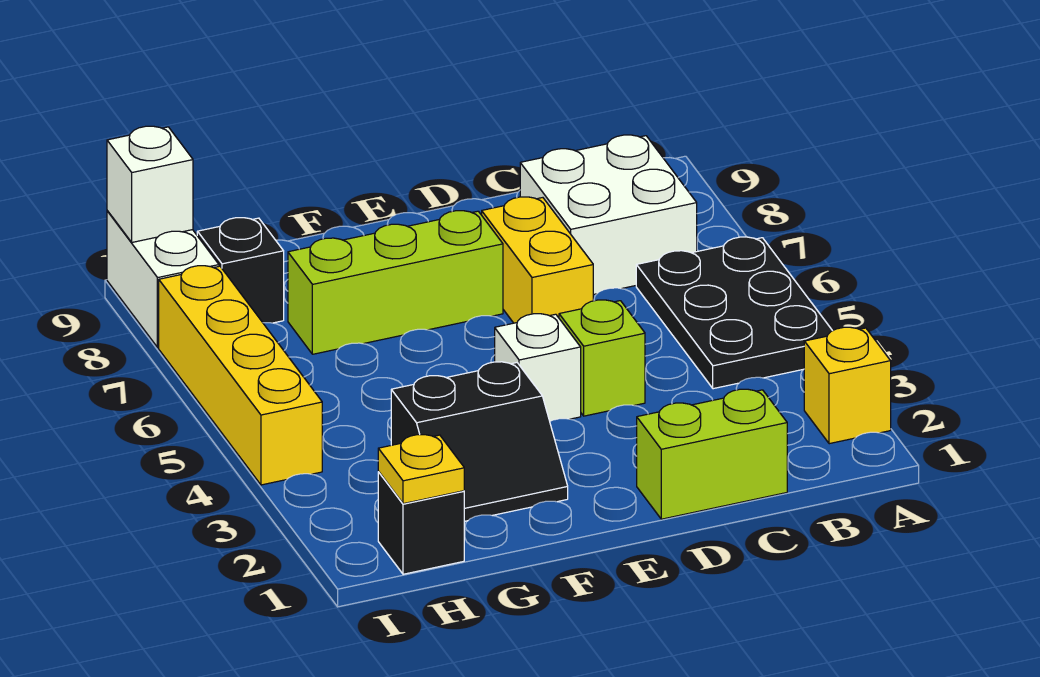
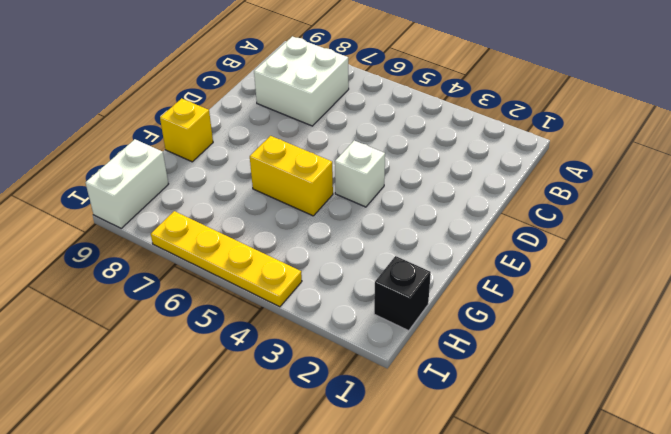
yellow 1x2 brick [250,136,333,216] -> yellow 1x2 brick moved to [482,197,593,323]
yellow 1x1 brick [160,98,213,162] -> yellow 1x1 brick moved to [804,327,891,444]
white 1x2 brick [85,139,168,228] -> white 1x2 brick turned to [107,211,219,348]
yellow 1x4 plate [151,211,302,307] -> yellow 1x4 brick [159,266,322,485]
none -> black 2x3 plate [636,237,832,389]
none -> lime 1x2 brick [637,389,787,519]
none -> lime 1x1 brick [559,300,645,416]

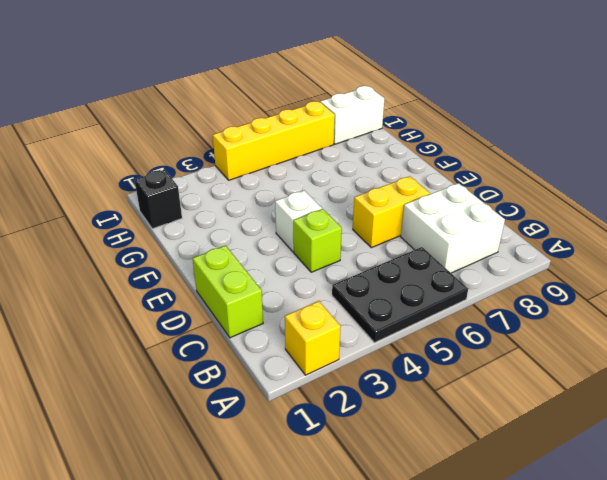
none -> lime 1x3 brick [288,211,503,354]
none -> black 2x2 slope [391,362,568,521]
none -> black 1x1 brick [197,218,284,323]

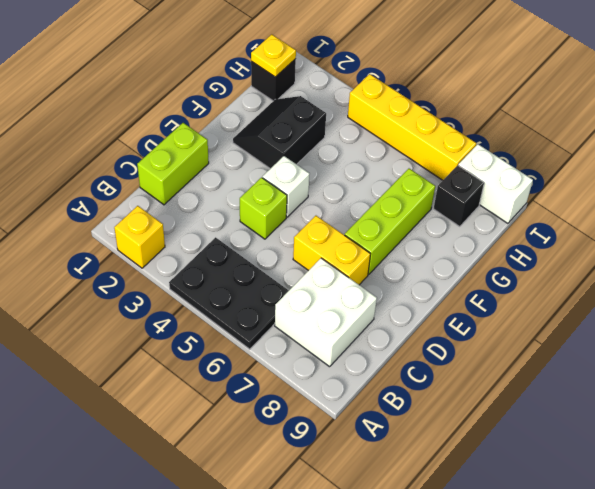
none -> white 1x1 brick [107,126,193,242]

